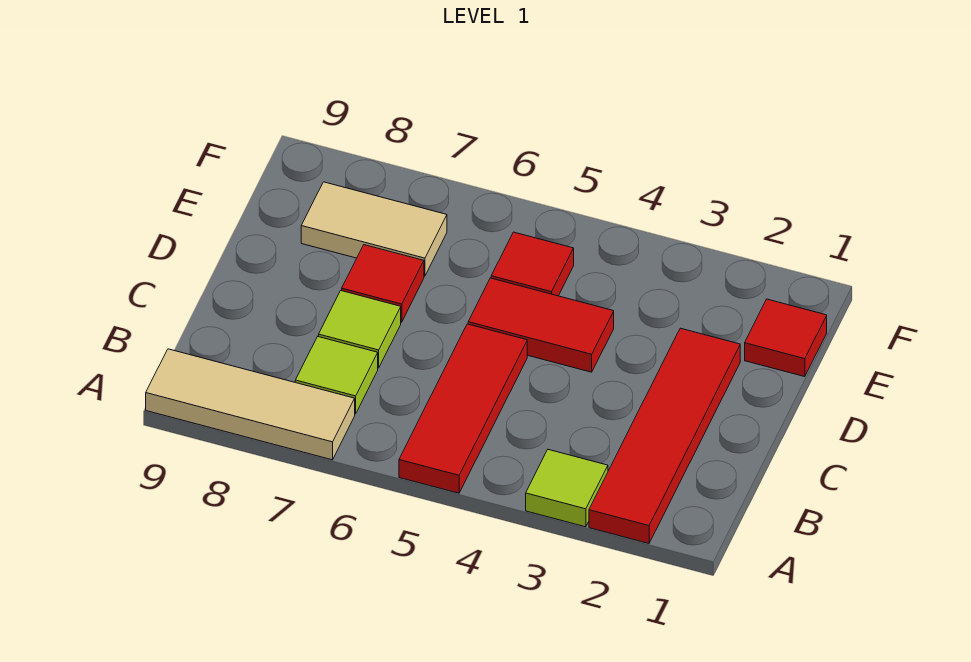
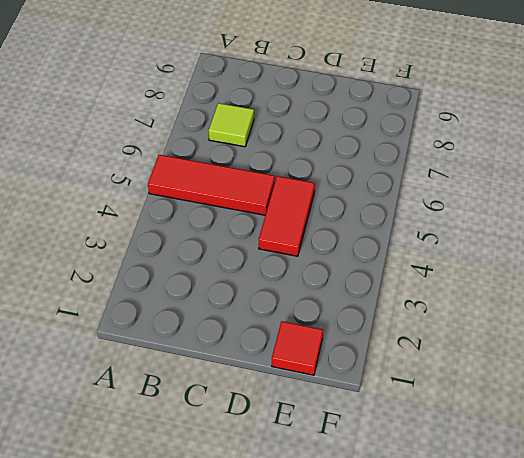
none -> red 1x4 tile [589,328,740,543]
none -> lime 1x1 tile [526,450,608,527]

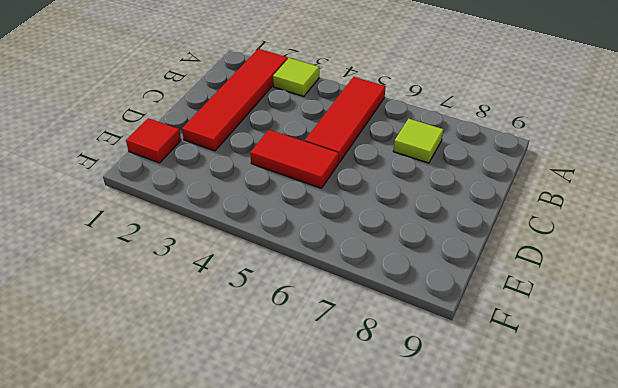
none -> tan 1x3 tile [146,349,355,460]
none -> lime 1x1 tile [319,291,401,368]

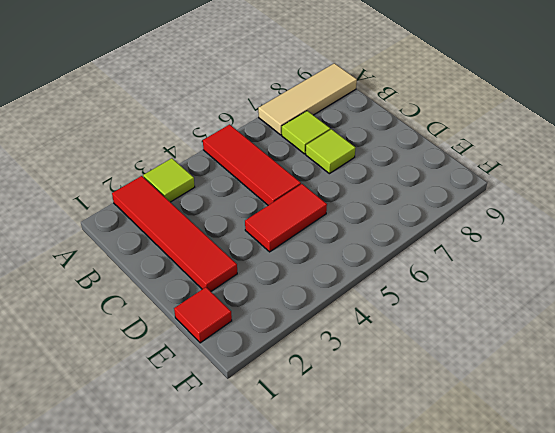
none -> red 1x1 tile [342,245,424,322]
none -> red 1x1 tile [491,232,574,296]

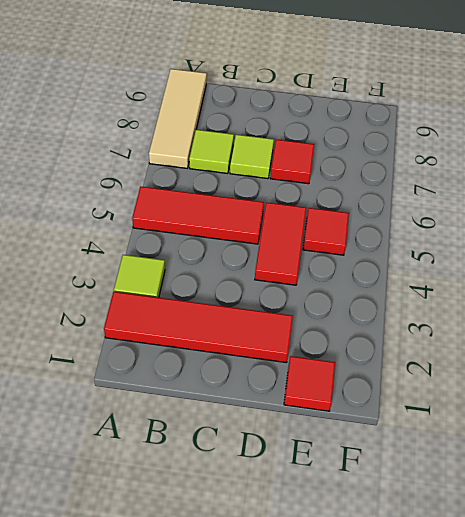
none -> tan 1x2 tile [301,182,447,276]

